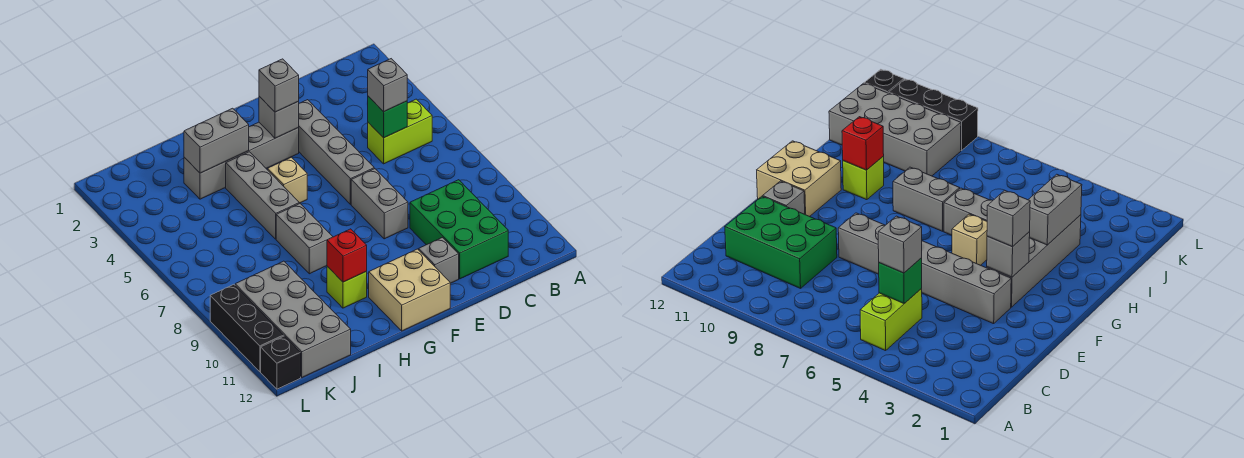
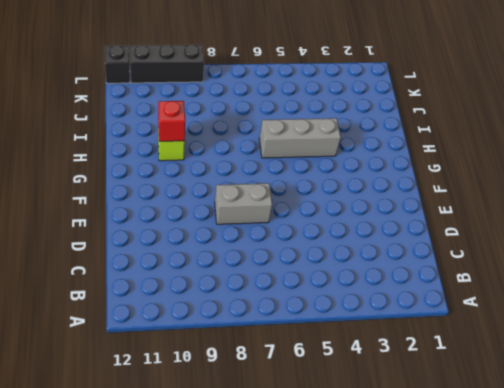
none -> lime 1x2 brick [368,99,432,164]
none -> green 2x3 brick [410,180,508,279]
none -> grey 1x4 brick [298,100,374,204]

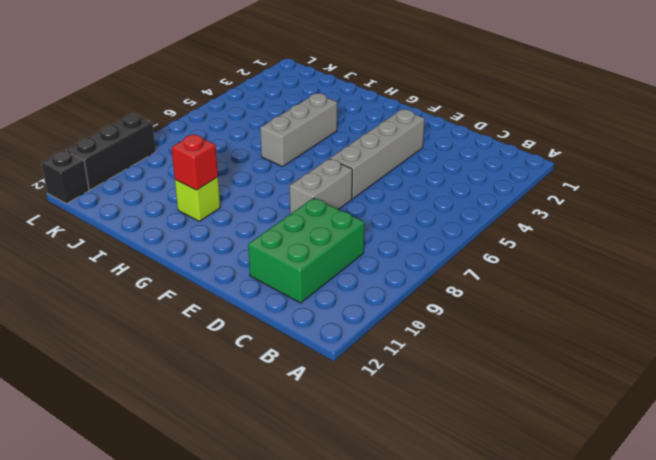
none -> lime 1x2 brick [368,99,432,164]
none -> grey 1x1 brick [419,238,459,283]
none -> grey 1x4 brick [184,122,299,199]

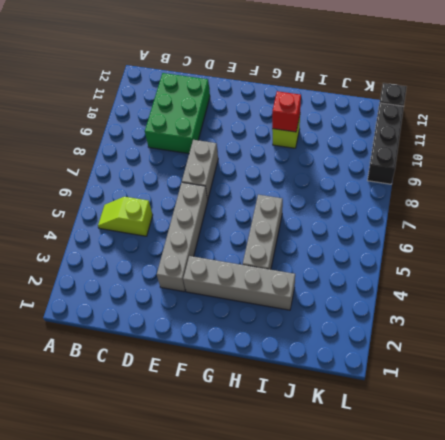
lime 1x2 slope [98,197,153,236] -> lime 1x2 brick [368,99,432,164]
none -> grey 1x1 brick [419,238,459,283]
none -> tan 2x2 brick [369,249,450,331]
none -> tan 1x1 brick [268,157,307,203]

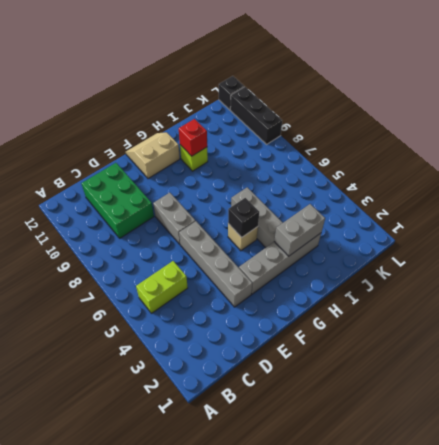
tan 2x2 slope [126,132,180,179] -> tan 2x2 brick [369,249,450,331]
black 1x1 brick [228,198,259,237] -> none
none -> grey 1x1 brick [419,238,459,283]
none -> grey 1x2 brick [276,203,333,274]
none -> grey 2x4 brick [235,261,351,377]

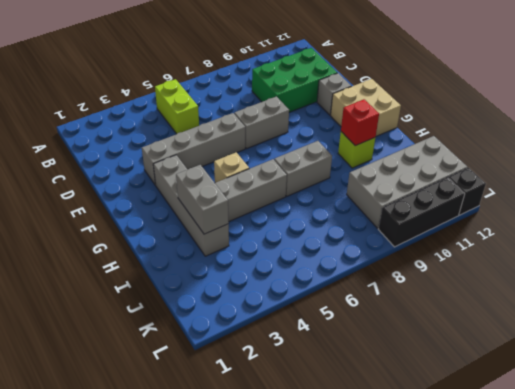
none -> green 1x1 brick [368,96,407,138]
none -> grey 1x1 brick [259,96,299,138]
none -> grey 1x1 brick [368,59,407,112]

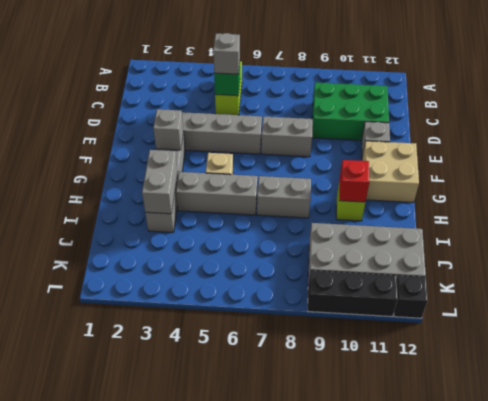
none -> grey 1x1 brick [259,59,299,112]

